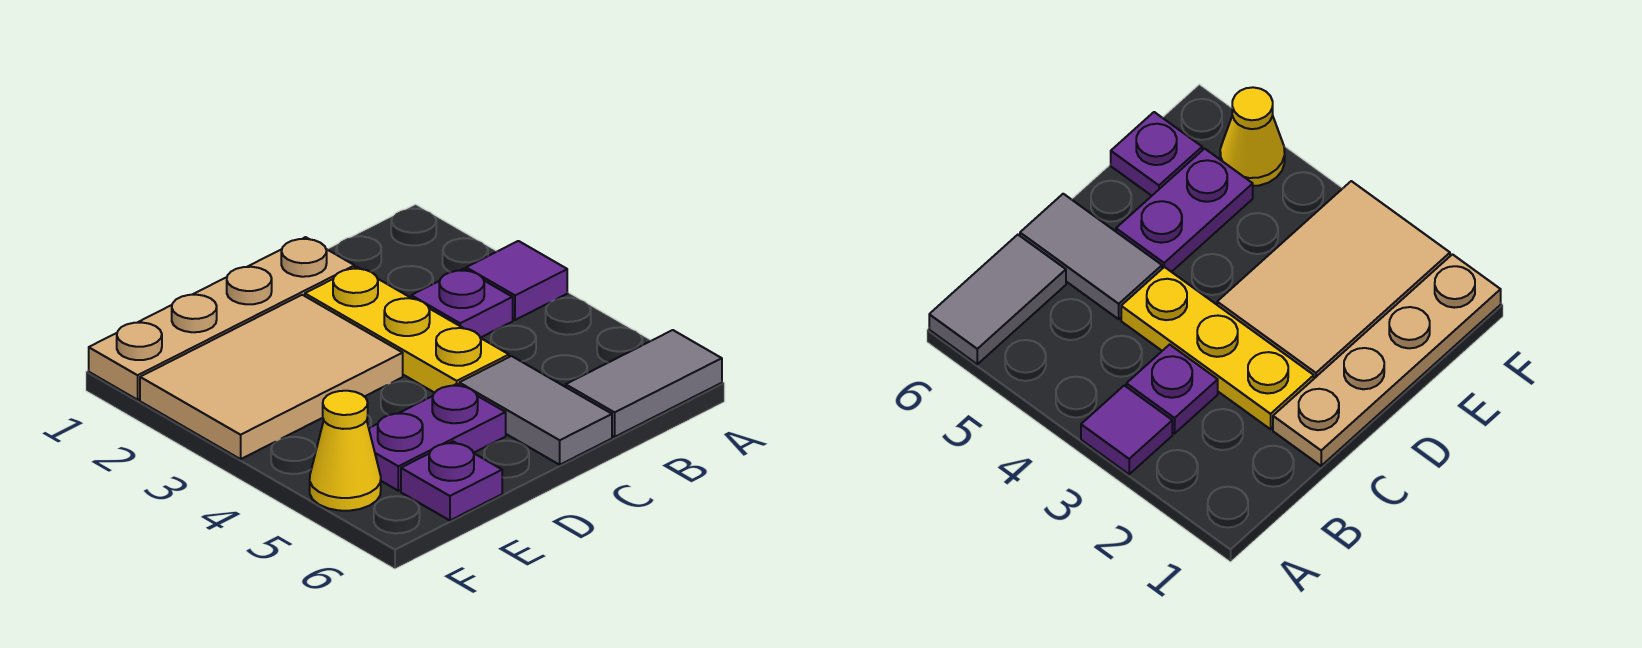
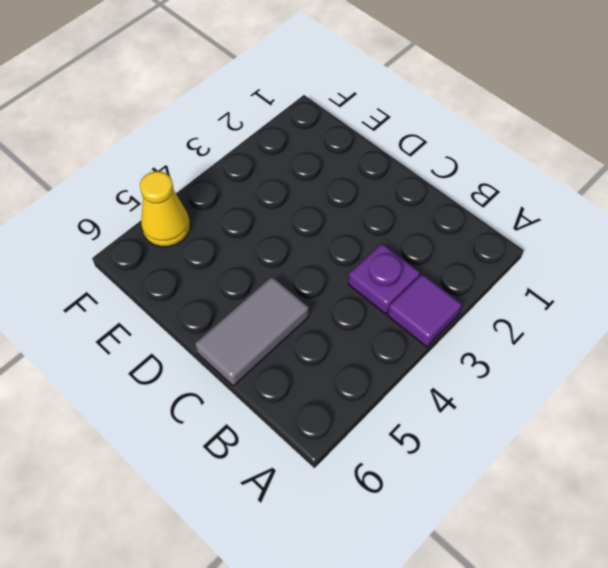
none -> grey 1x2 tile [566,330,722,437]
none -> tan 1x4 plate [89,237,355,400]

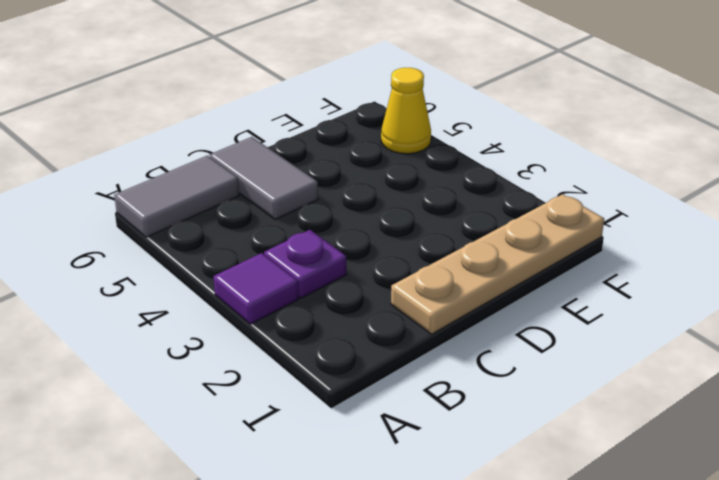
none -> yellow 1x3 plate [305,267,509,393]
none -> tan 2x3 tile [140,295,403,459]

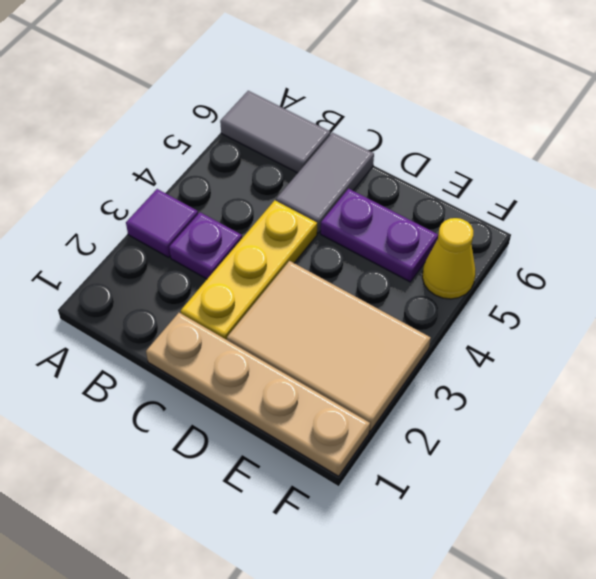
none -> purple 1x1 plate [401,442,502,520]

